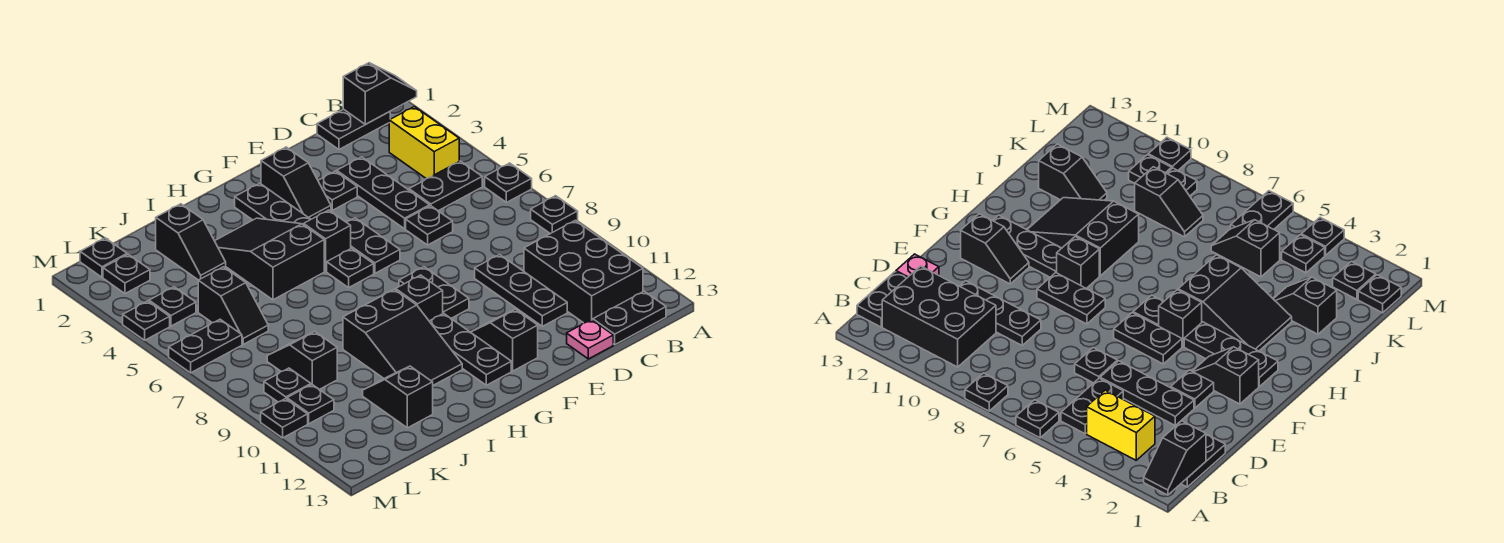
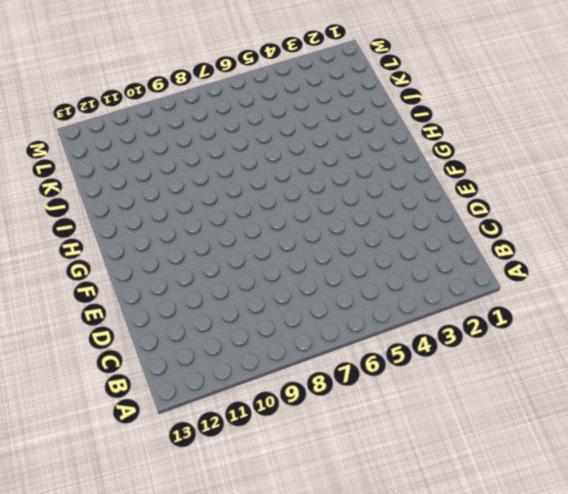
none -> black 1x1 plate [485,163,532,203]
none -> black 1x1 plate [531,196,578,234]
none -> black 1x2 plate [317,109,390,149]
none -> yellow 1x2 brick [389,107,459,179]

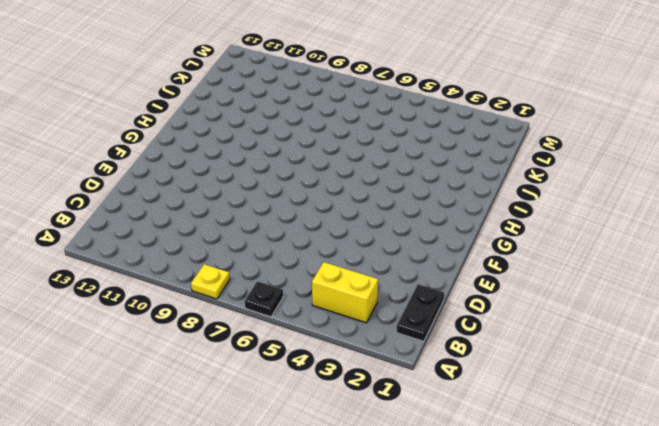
yellow 1x1 plate [191,264,230,299] -> black 1x1 plate [531,196,578,234]
none -> black 1x2 plate [409,161,482,211]
none -> black 2x3 brick [524,220,643,323]
none -> black 1x2 plate [593,291,666,345]
none -> black 1x3 plate [337,157,430,229]

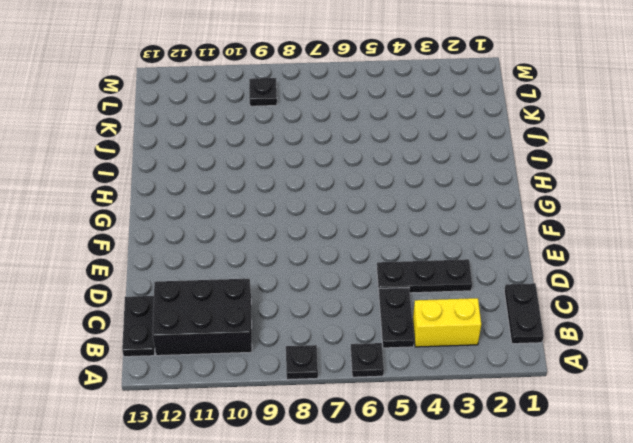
none -> black 1x1 plate [406,206,453,245]
none -> black 1x3 plate [475,255,567,326]
none -> pink 1x1 plate [567,320,613,359]
none -> black 1x1 plate [318,171,357,210]

